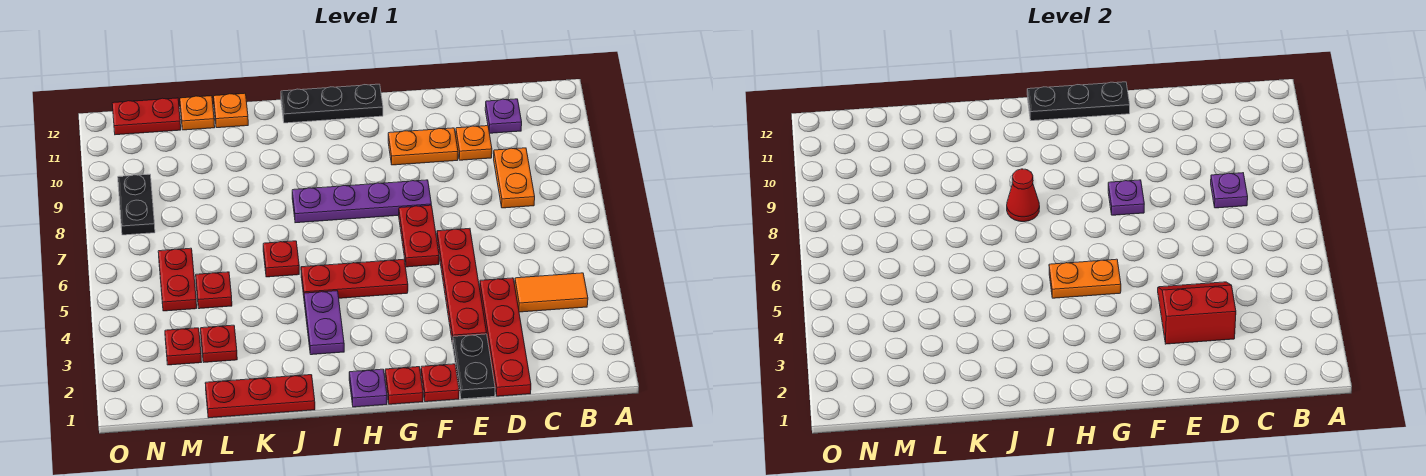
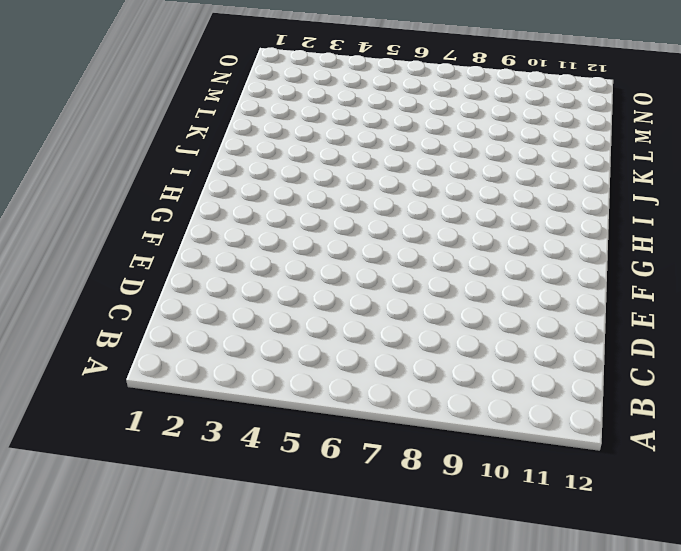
none -> orange 1x2 tile [515,273,588,312]
none -> orange 1x2 plate [494,148,535,208]
none -> purple 1x1 plate [485,99,522,133]
none -> red 1x4 plate [480,278,531,396]

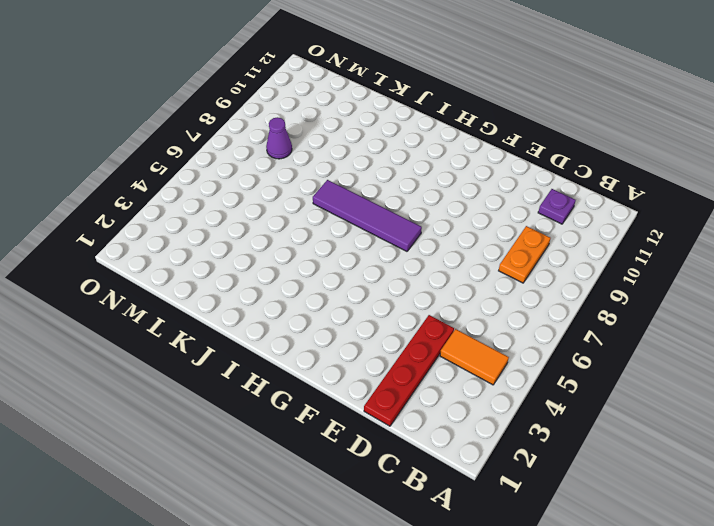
purple 1x4 tile [313,180,422,251] -> none
purple 1x1 cone [266,117,292,159] -> none
none -> orange 1x1 plate [456,126,492,160]
none -> black 1x2 plate [452,334,495,399]
none -> red 1x4 plate [437,228,487,343]
none -> orange 1x2 plate [388,128,458,165]

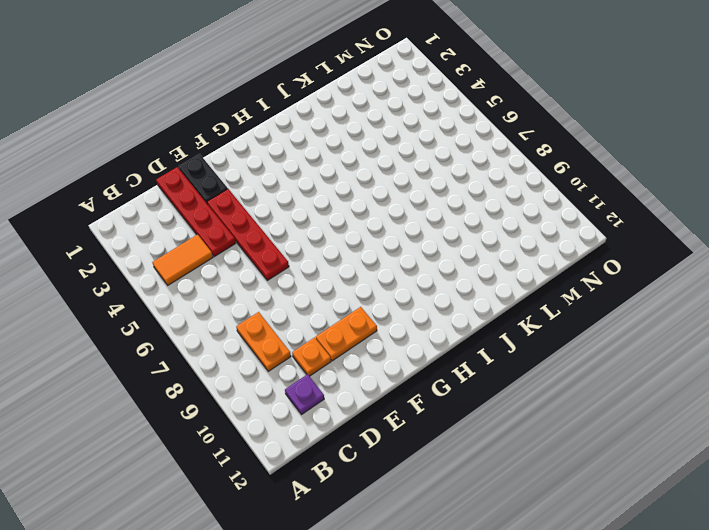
none -> red 1x1 plate [421,364,459,402]
none -> red 1x2 plate [399,205,439,267]
none -> purple 1x4 plate [292,180,431,223]
none -> red 1x1 plate [385,367,423,404]

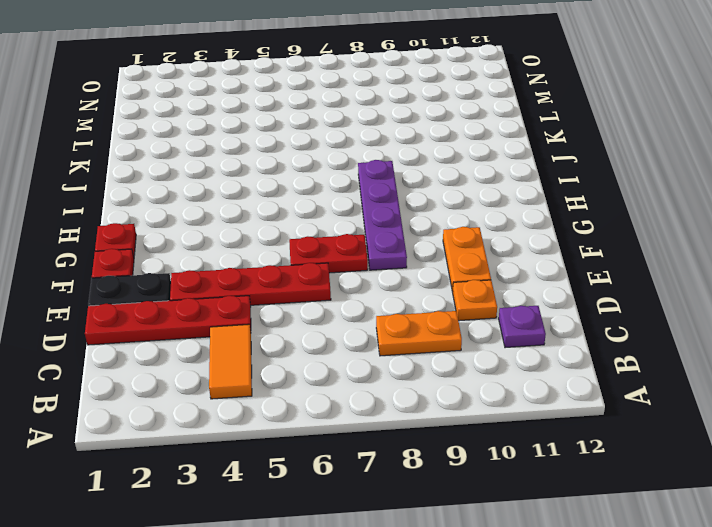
none -> red 1x3 plate [301,259,408,298]
none -> black 1x3 plate [281,84,383,123]
none -> purple 1x1 plate [349,369,387,407]
none -> purple 1x2 plate [304,291,344,355]

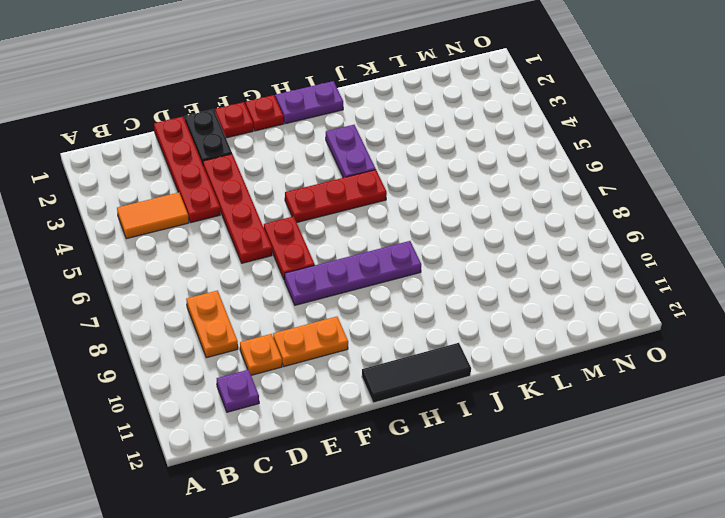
black 1x3 tile [362,343,471,403] -> black 1x3 plate [281,84,383,123]
purple 1x2 plate [276,81,343,124] -> purple 1x1 plate [349,369,387,407]
none -> red 1x3 plate [205,375,315,418]
none -> red 1x1 plate [263,241,299,277]
none -> orange 1x1 plate [214,93,248,128]
none -> red 1x1 plate [201,325,237,362]

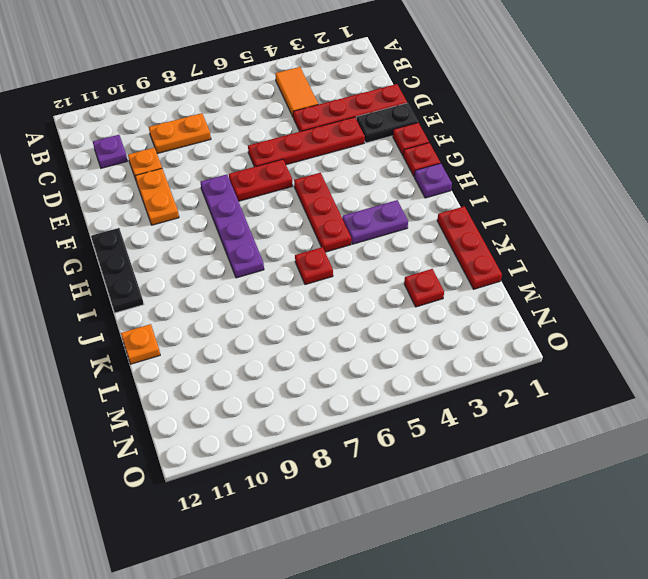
none -> red 1x1 plate [196,272,232,309]
none -> orange 1x1 plate [180,96,215,130]
none -> red 1x1 plate [165,328,201,365]
none -> red 1x2 plate [158,248,197,311]

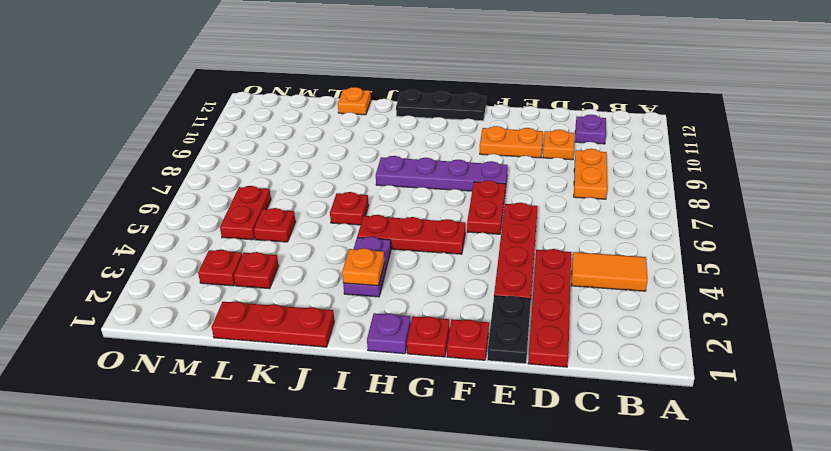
orange 1x1 plate [342,248,384,286] -> orange 1x1 plate moved to [180,96,215,130]
none -> red 1x2 plate [112,98,181,135]
none -> black 1x2 plate [118,174,155,235]
none -> purple 1x1 plate [1211,173,1248,208]
none -> red 2x2 slope [1158,282,1236,344]

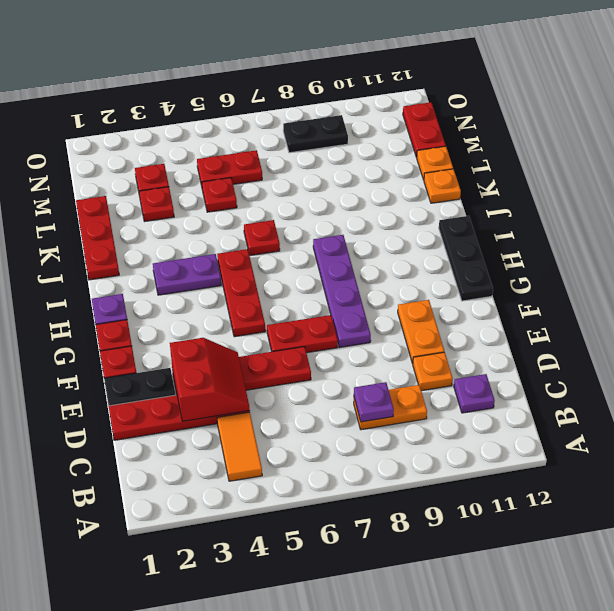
none -> purple 1x1 plate [1108,180,1144,215]
none -> black 1x3 plate [1027,82,1130,121]
none -> orange 1x2 plate [1049,259,1121,298]
none -> red 1x1 cone [1007,169,1040,222]

